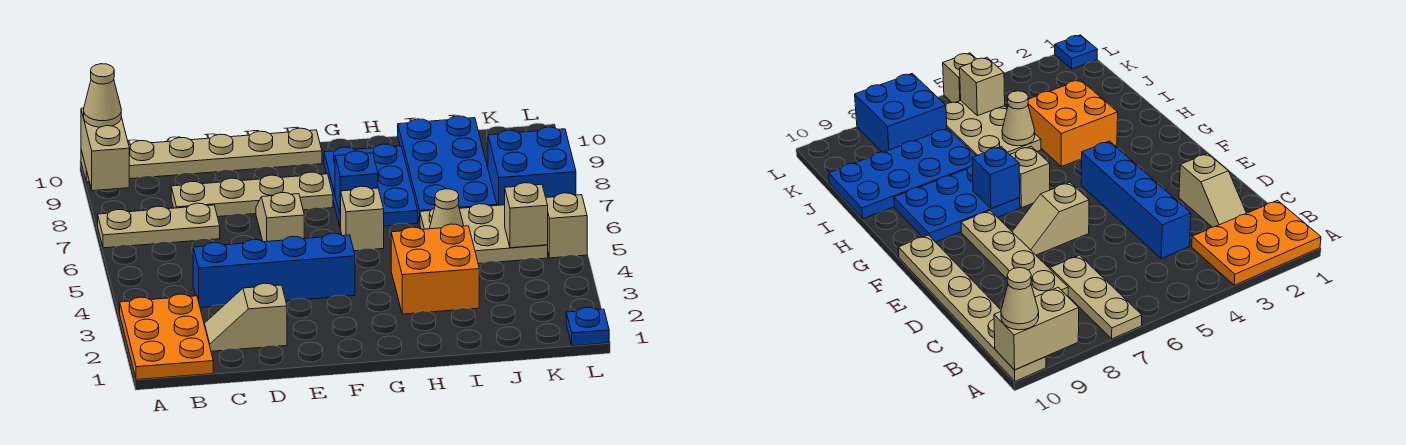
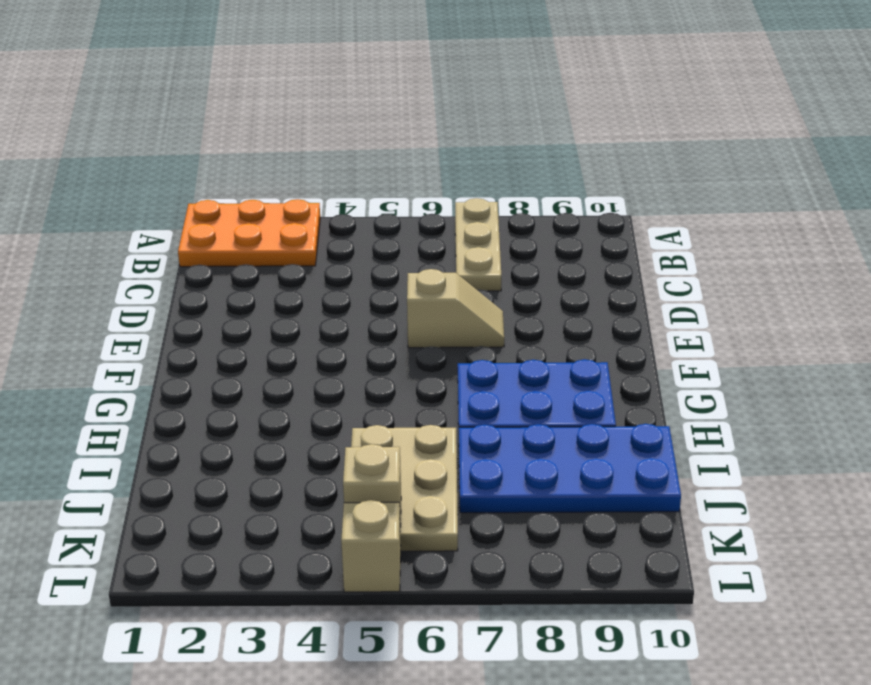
none -> tan 1x6 plate [81,128,322,182]
none -> tan 1x2 slope [204,283,287,351]
none -> blue 1x4 brick [193,233,355,307]

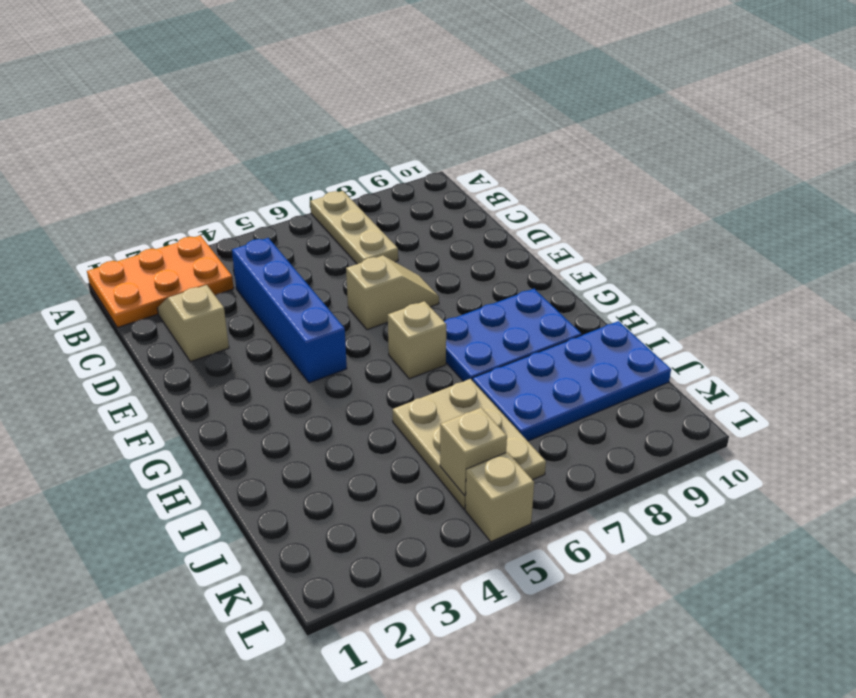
none -> tan 1x6 plate [81,128,322,182]
none -> tan 1x4 plate [171,172,333,217]
none -> orange 2x2 brick [391,224,479,314]

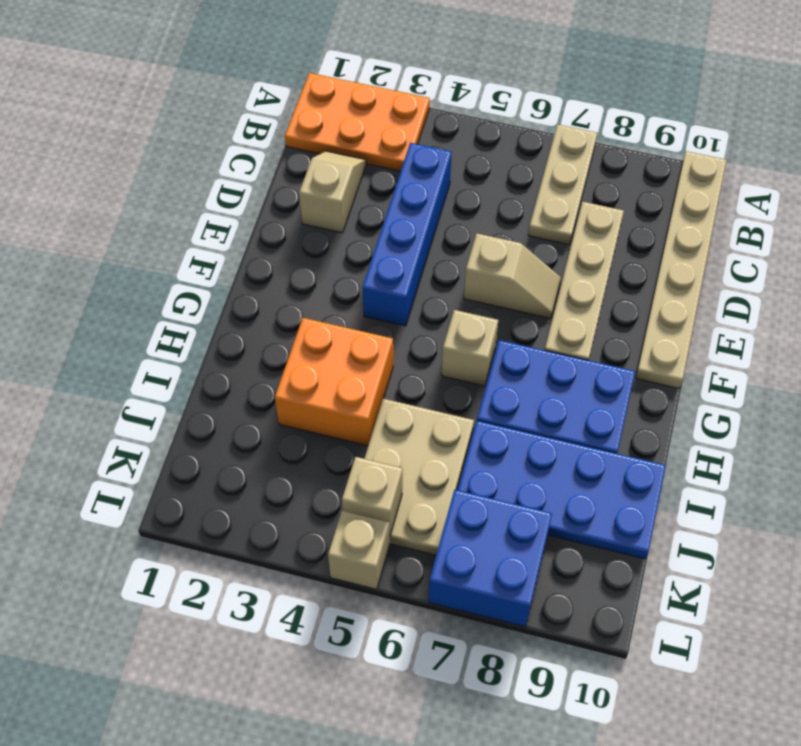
none -> blue 1x1 plate [566,307,609,346]
none -> tan 1x2 brick [81,108,129,191]
none -> blue 1x1 brick [335,151,378,216]

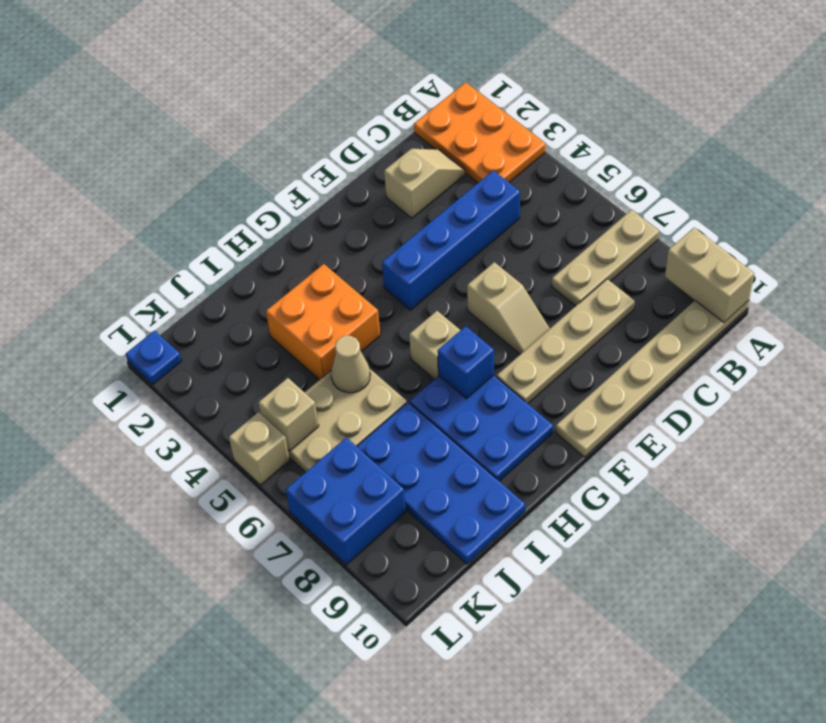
none -> tan 1x1 cone [84,64,121,127]

